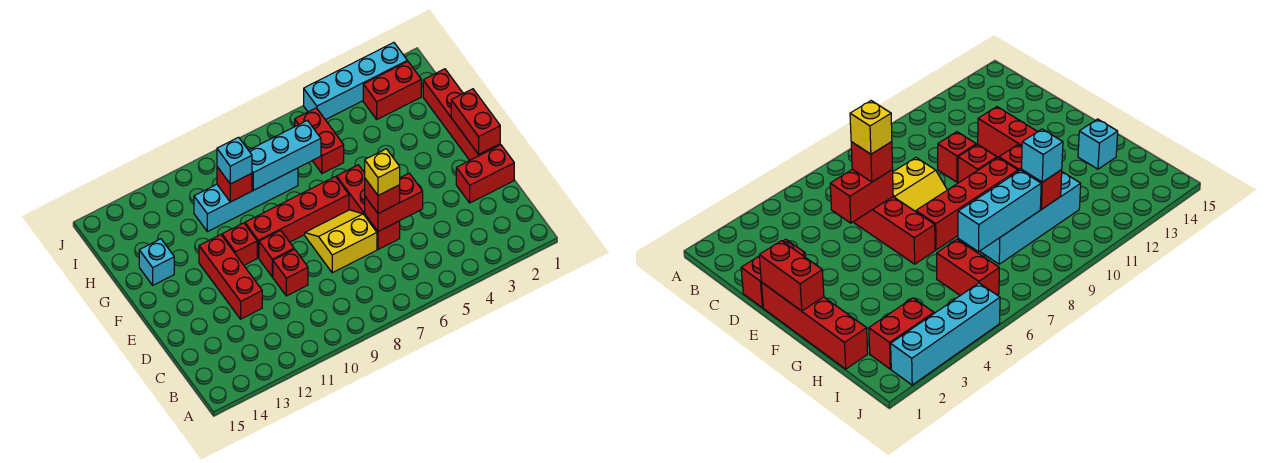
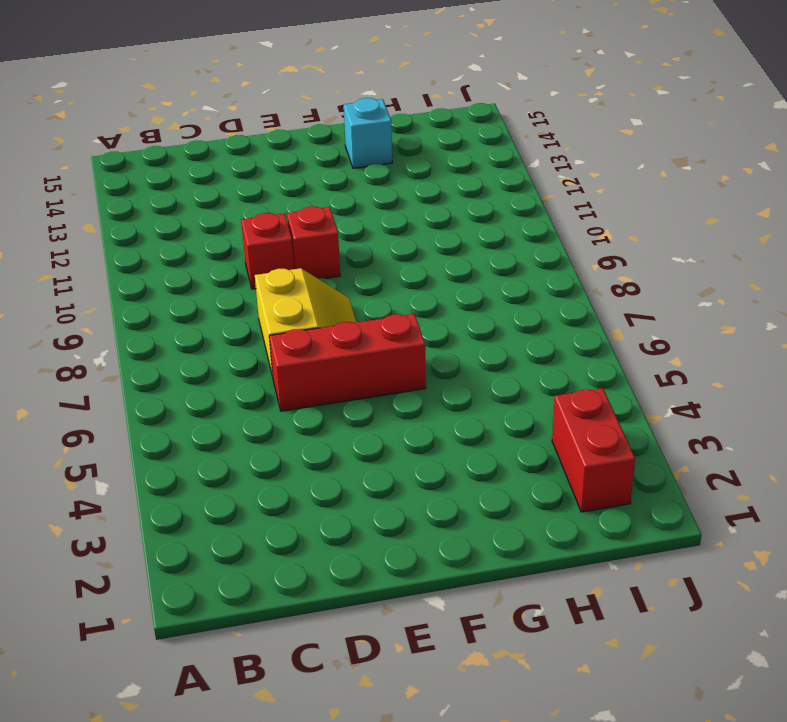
none -> red 1x2 brick [456,145,514,203]
none -> red 1x3 brick [199,235,262,319]
none -> red 1x4 brick [423,69,500,160]

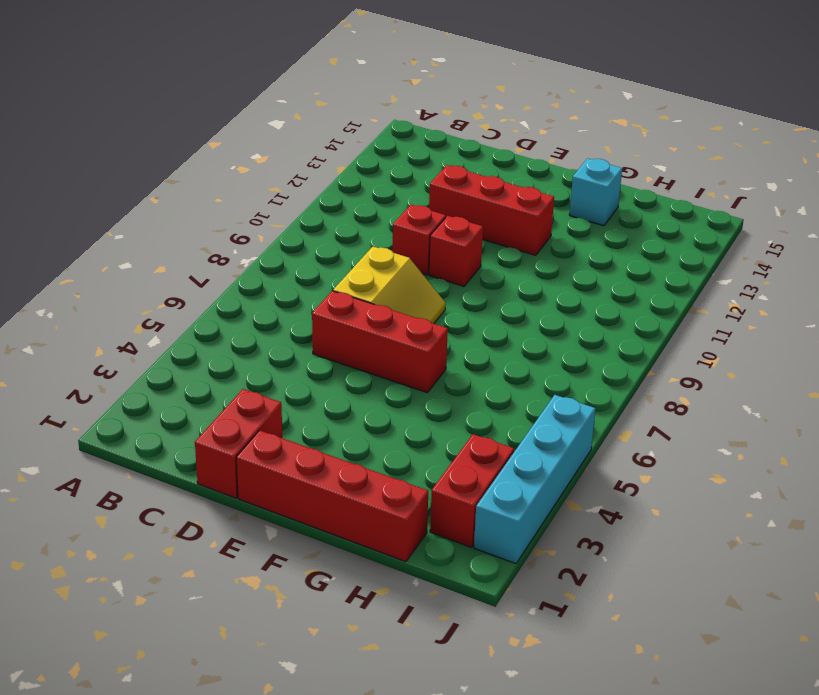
none -> red 1x4 brick [245,177,349,258]
none -> red 1x1 brick [222,223,257,265]
none -> red 1x2 brick [295,108,344,173]

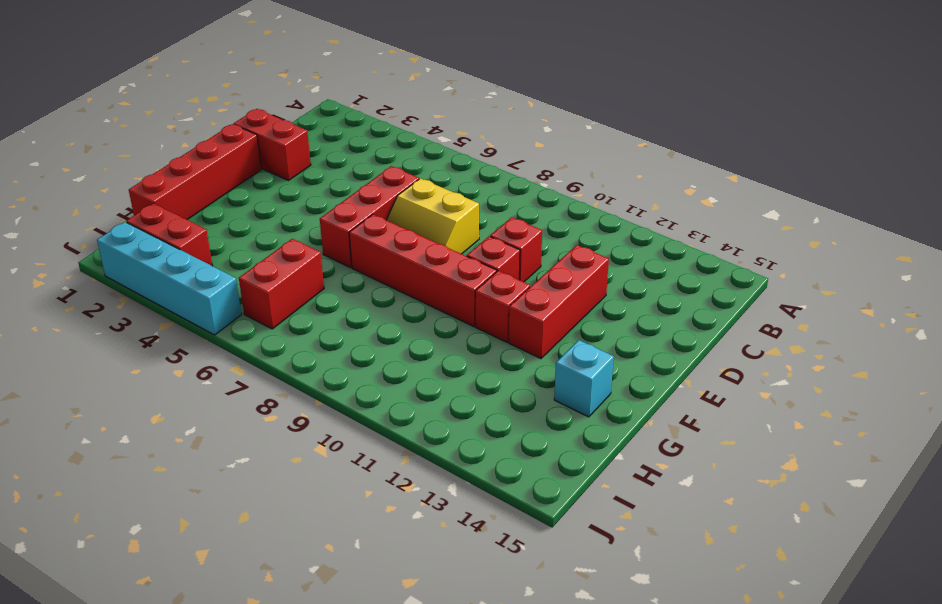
none -> cyan 1x4 brick [194,168,298,232]
none -> red 1x2 brick [365,173,423,231]
none -> red 1x2 brick [451,89,500,154]

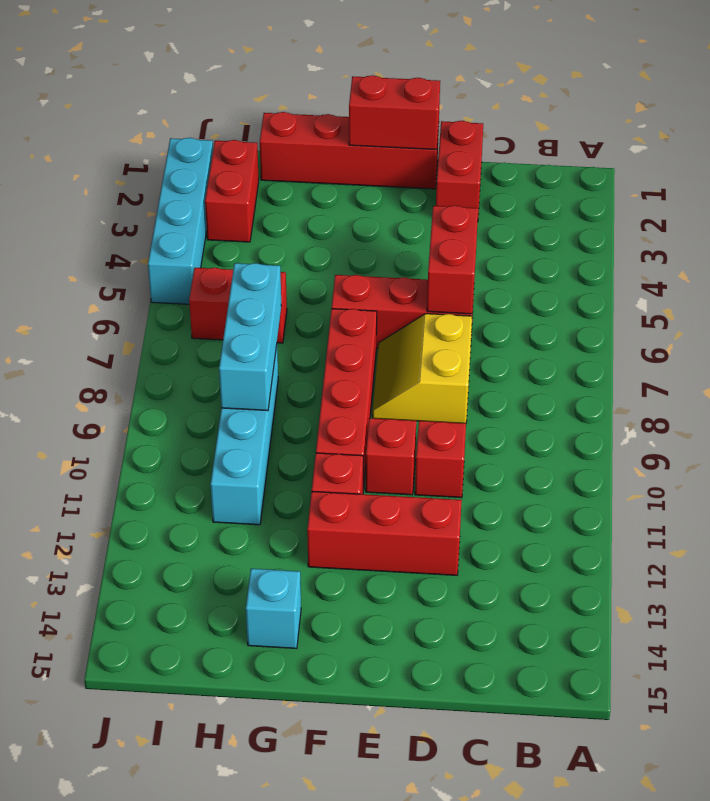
none -> red 1x1 brick [217,167,252,202]
none -> red 1x1 brick [365,179,400,213]
none -> cyan 1x1 brick [217,137,252,184]

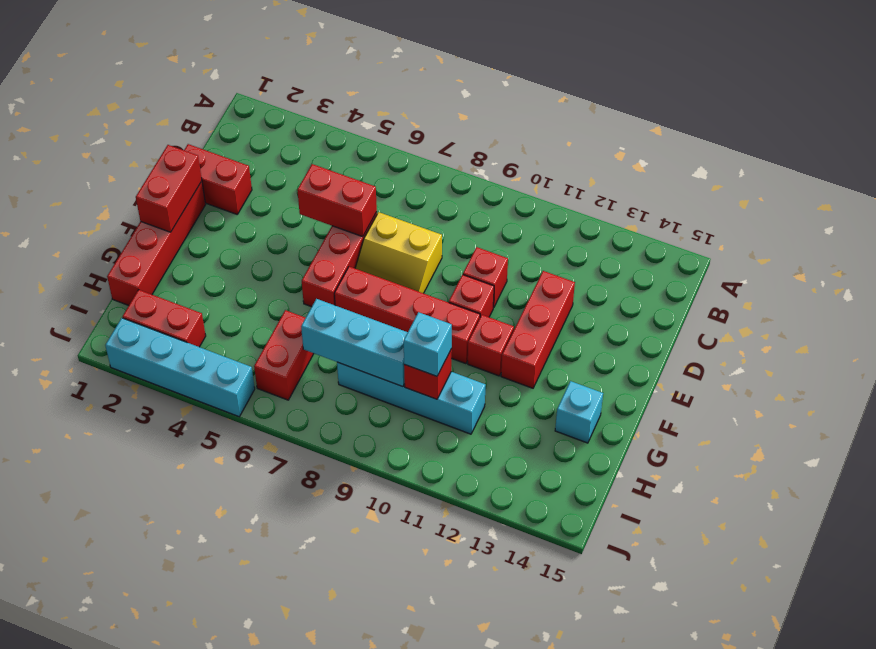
none -> red 1x1 brick [365,179,400,213]
none -> yellow 1x1 brick [365,149,400,195]

